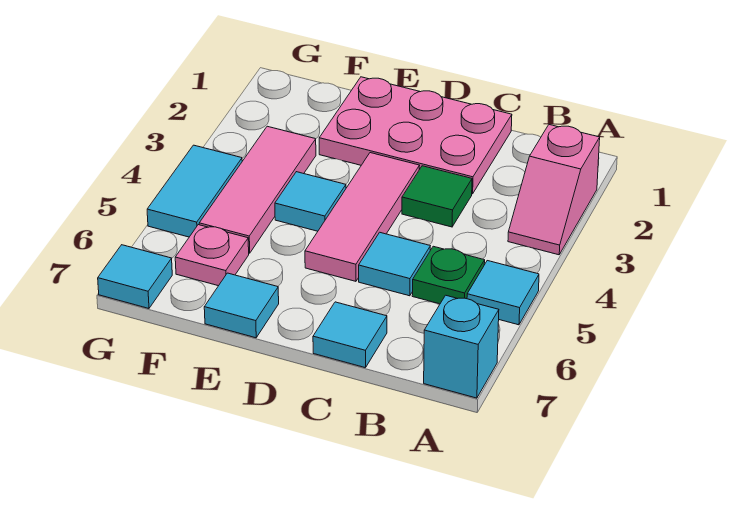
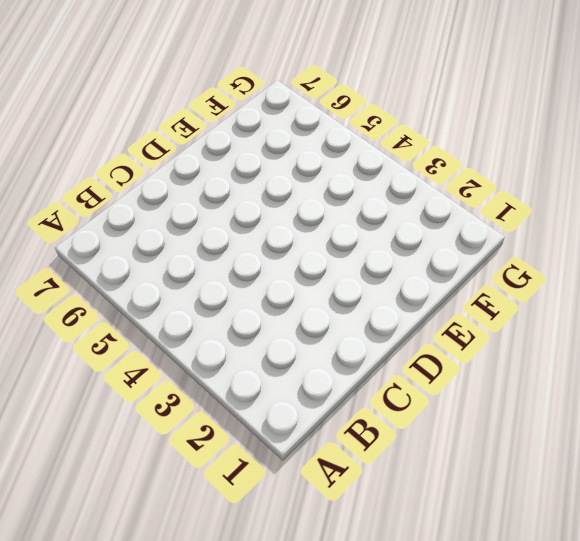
none -> pink 1x2 slope [508,125,600,255]
none -> cyan 1x1 tile [467,261,539,325]
none -> cyan 1x1 brick [424,295,499,398]

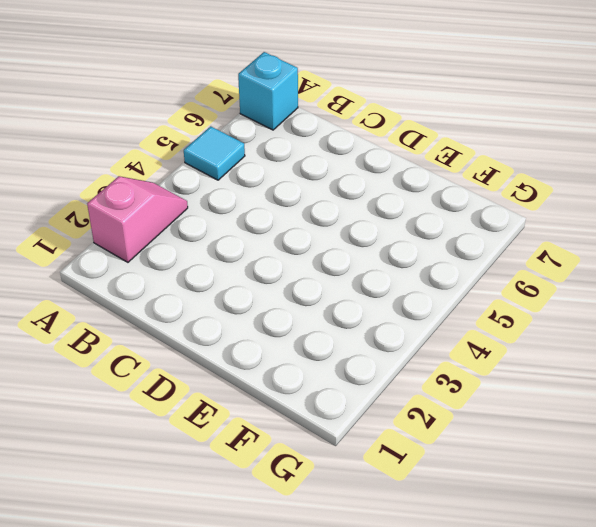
none -> green 1x1 plate [412,246,485,304]
none -> pink 2x3 plate [319,77,512,194]
none -> green 1x1 tile [402,166,472,227]

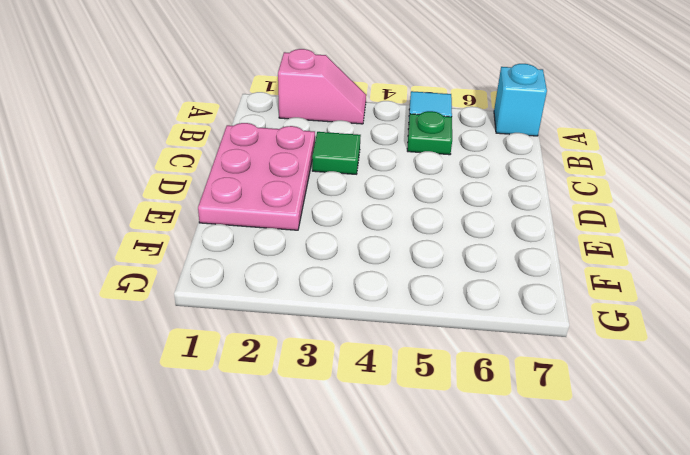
none -> cyan 1x1 tile [359,232,430,296]
none -> cyan 1x1 tile [313,302,387,368]
none -> pink 1x3 tile [305,153,420,281]

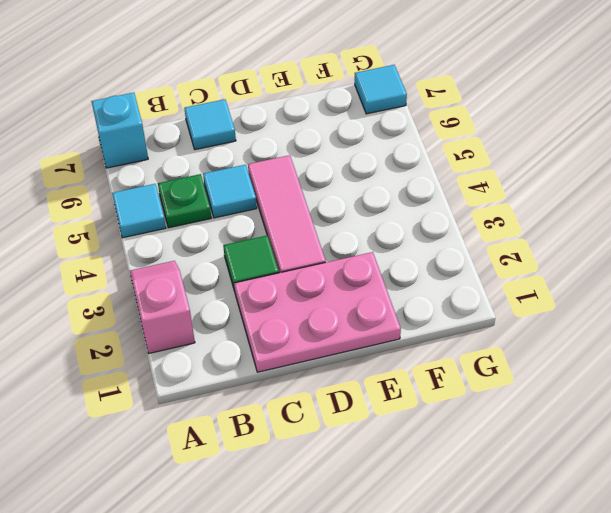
none -> cyan 1x1 tile [275,172,346,231]
none -> cyan 1x1 tile [204,273,279,338]
none -> pink 1x3 tile [199,126,316,253]

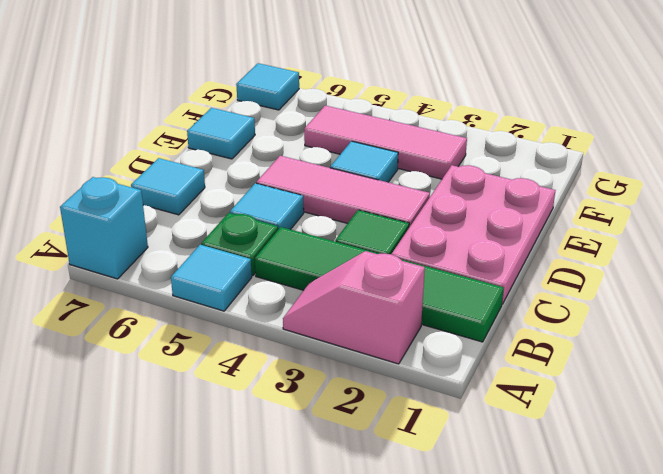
green 1x4 tile [255,227,504,342] -> none
none -> pink 1x1 plate [175,225,249,286]
none -> cyan 1x2 tile [147,145,242,237]

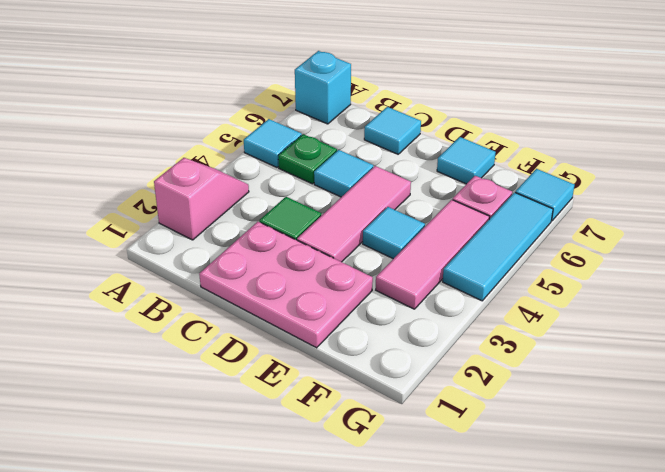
cyan 1x3 tile [443,193,553,301] -> cyan 1x2 tile [147,145,242,237]

